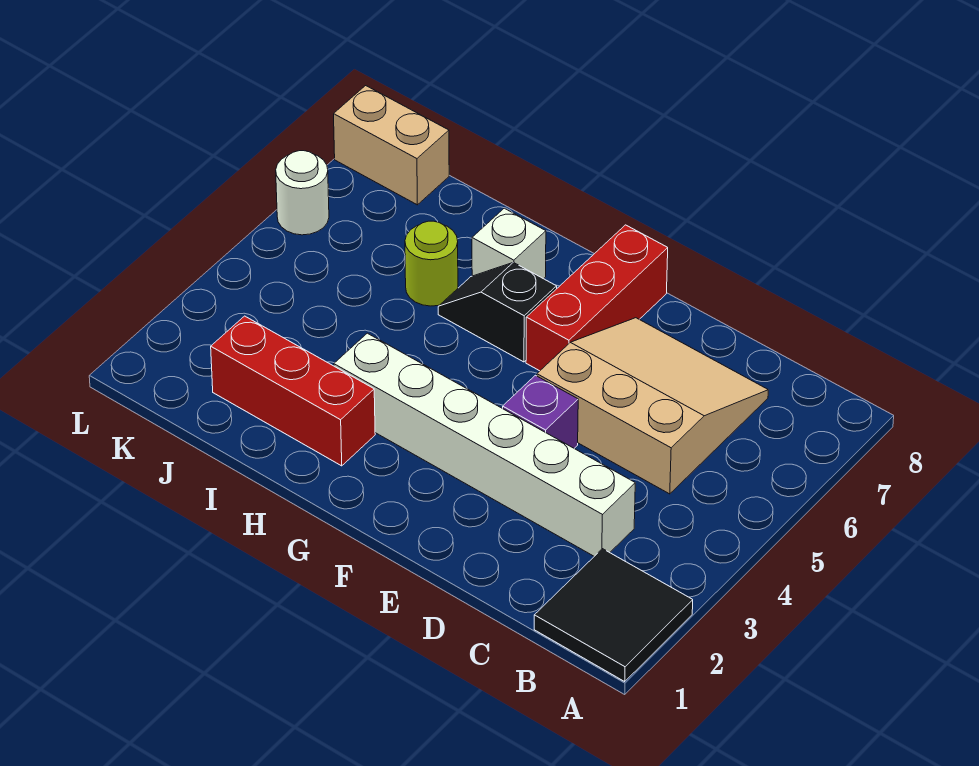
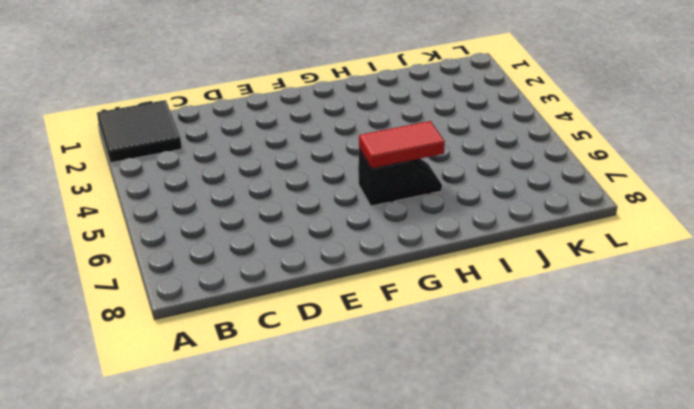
red 1x2 tile [359,121,445,168] -> none
none -> white 1x6 brick [334,333,635,556]
none -> tan 3x3 slope [537,318,768,494]

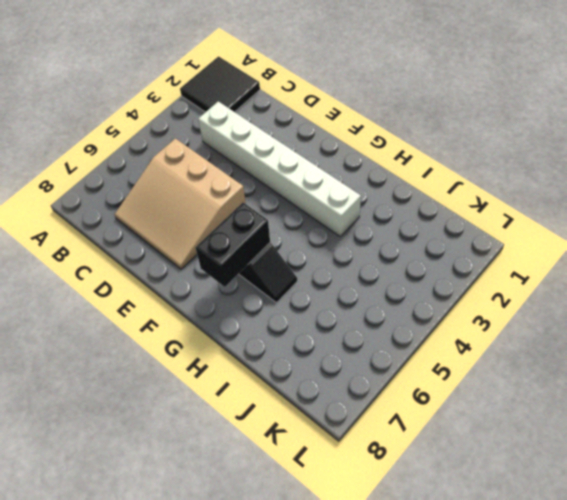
black 1x2 brick [196,203,270,287] -> none
none -> purple 1x1 brick [503,375,578,448]
none -> red 1x3 brick [526,225,668,371]

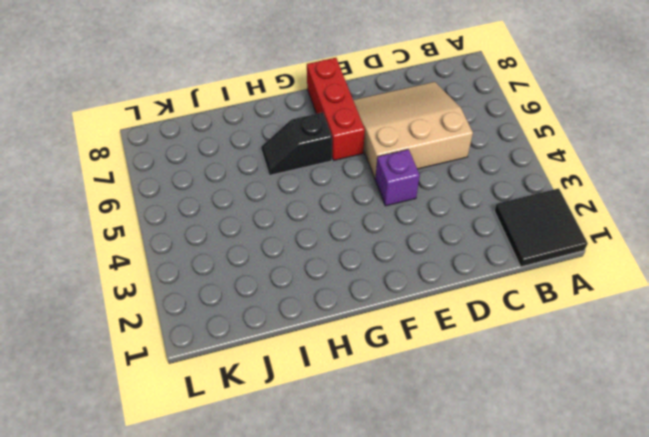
none -> white 1x6 brick [334,333,635,556]
none -> red 1x3 brick [211,316,375,466]

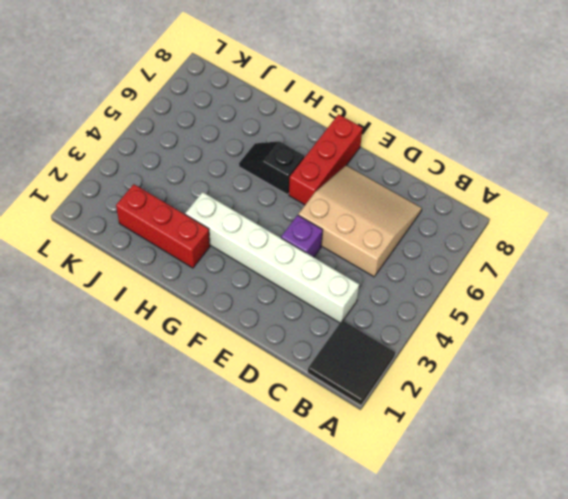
none -> white 1x1 brick [472,208,546,279]
none -> lime 1x1 round brick [405,221,458,306]

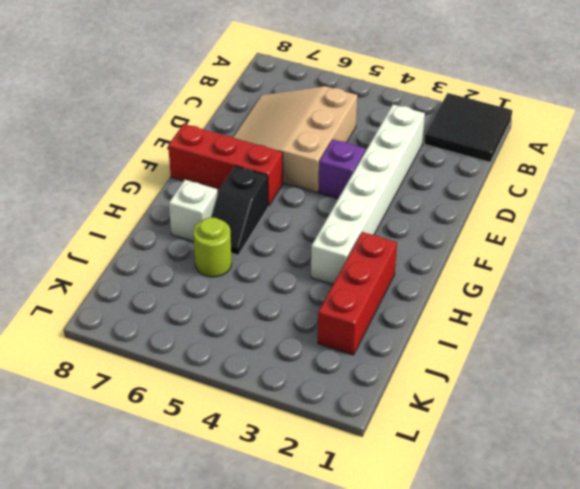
none -> tan 1x2 brick [334,86,449,205]
none -> white 1x1 round brick [276,151,329,235]

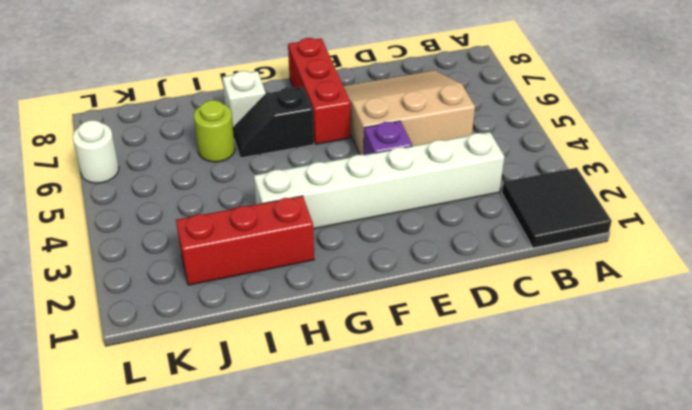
none -> tan 1x2 brick [334,86,449,205]

